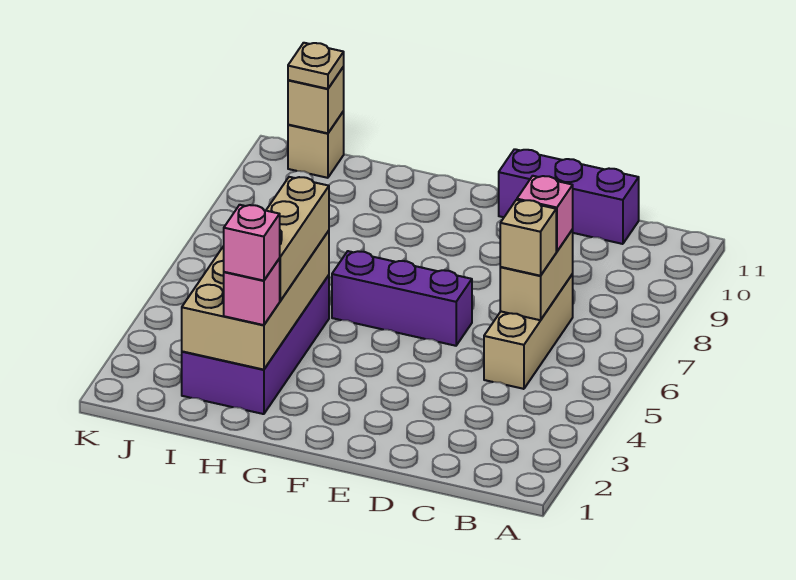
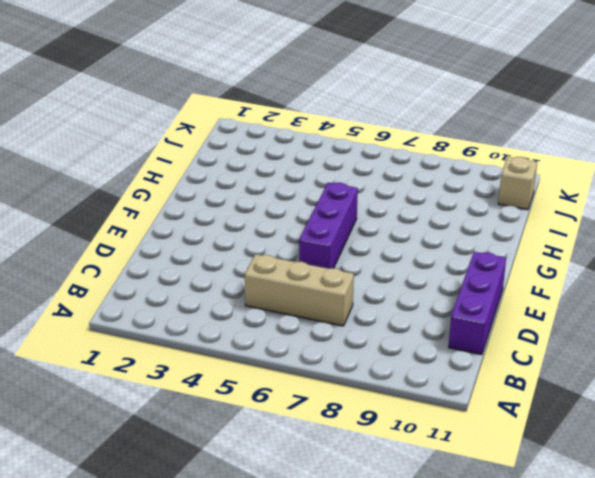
none -> purple 2x4 brick [182,275,329,414]
none -> tan 1x2 brick [500,230,573,320]
none -> tan 2x4 brick [182,231,329,370]

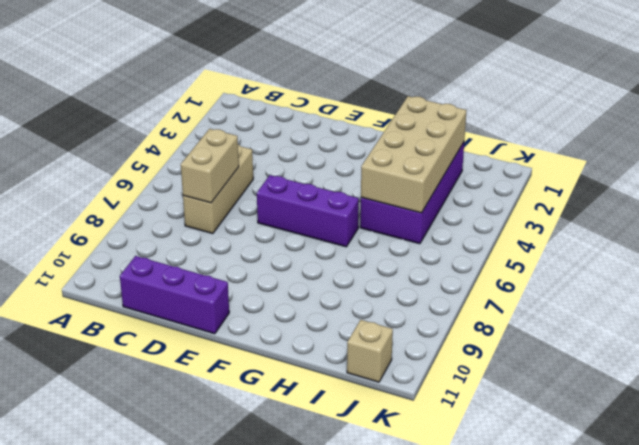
none -> tan 1x1 brick [288,67,344,133]
none -> tan 1x1 brick [500,200,556,276]
none -> pink 1x1 brick [517,176,573,252]

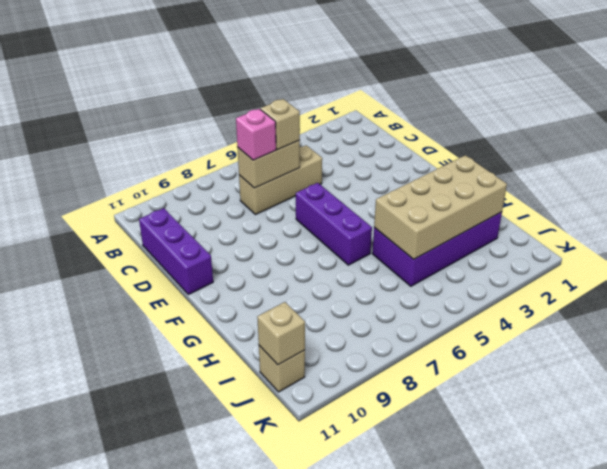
none -> pink 1x1 brick [224,258,280,325]
none -> tan 1x3 brick [266,177,329,301]
none -> tan 1x1 plate [288,43,344,89]

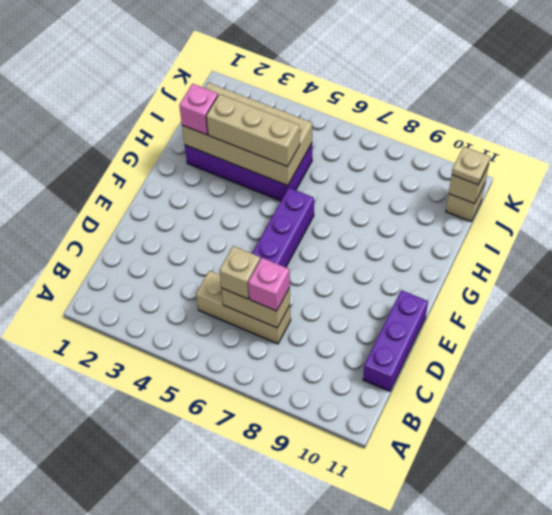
none -> pink 1x1 brick [224,205,280,281]

